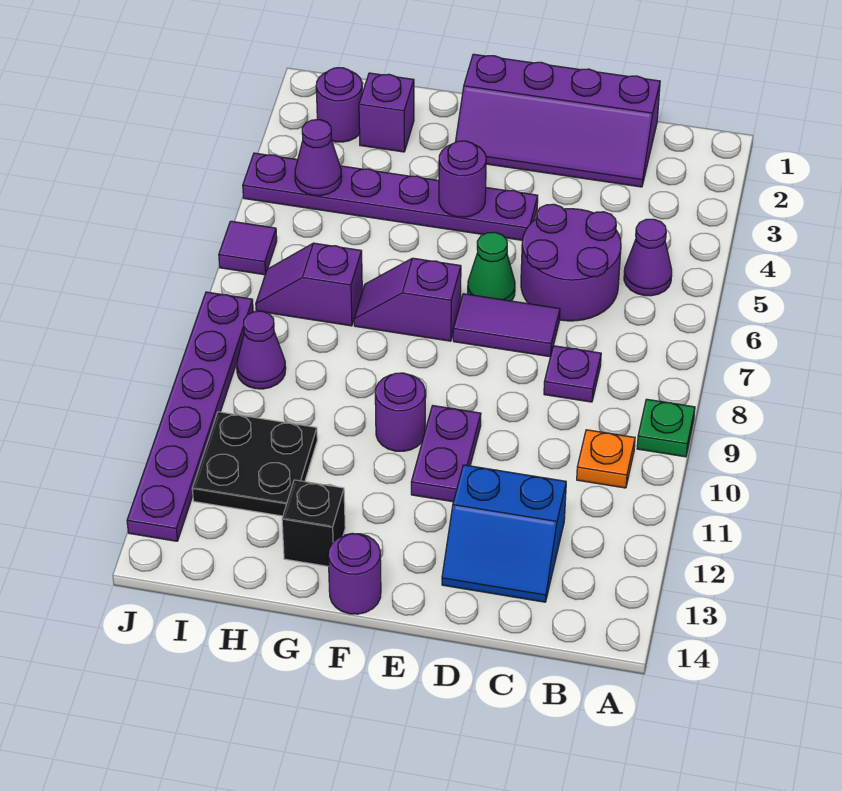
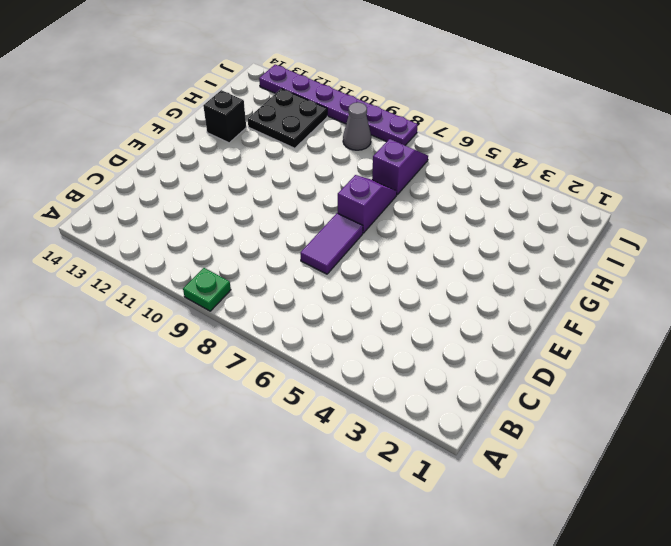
grey 1x1 cone [343,102,371,150] -> purple 1x1 cone [237,311,286,389]
none -> purple 1x1 cone [624,219,672,296]
none -> orange 1x1 plate [577,430,635,488]
none -> purple 2x4 slope [456,54,660,187]

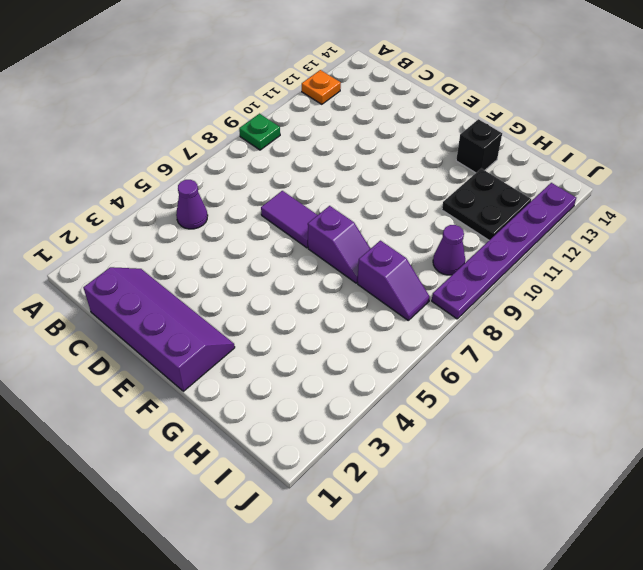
orange 1x1 plate [302,70,341,104] -> orange 1x1 plate moved to [577,430,635,488]
none -> purple 2x2 round brick [521,204,621,321]
none -> purple 1x1 plate [544,346,601,402]
none -> blue 2x2 slope [442,465,566,602]

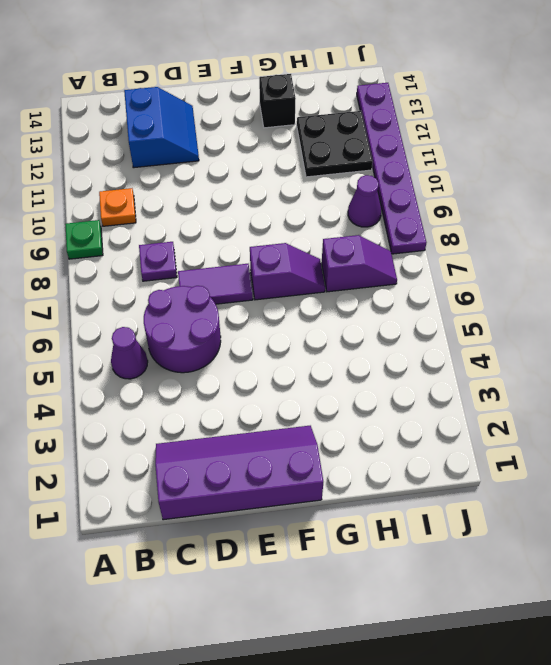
blue 2x2 slope [124,87,199,168] -> blue 2x2 slope turned to [442,465,566,602]
none -> purple 1x6 plate [243,153,538,240]
none -> green 1x1 cone [468,232,515,301]
none -> purple 1x2 plate [411,406,481,502]

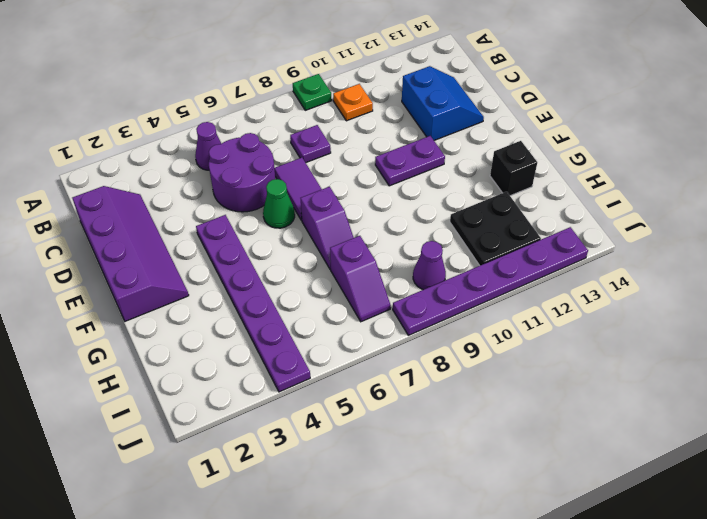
none -> purple 1x1 round brick [375,373,425,451]
none -> purple 1x1 round brick [328,533,381,614]
none -> purple 1x1 brick [359,73,414,152]

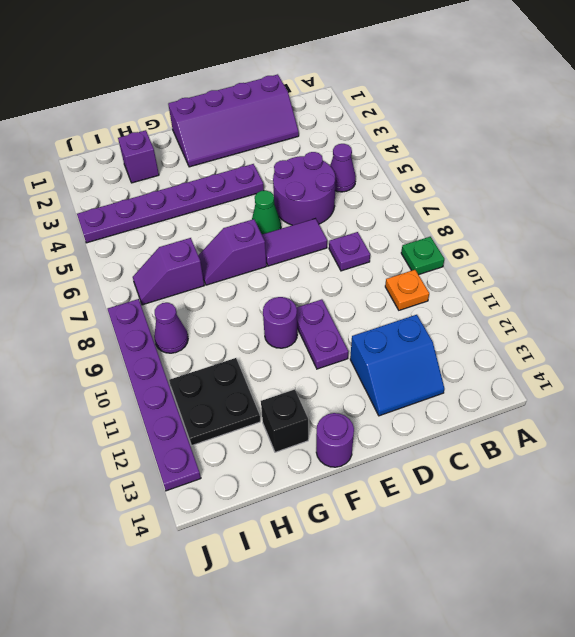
none -> purple 1x1 round brick [316,68,362,142]
none -> purple 1x1 tile [219,221,277,275]
none -> purple 1x1 round brick [439,141,486,217]

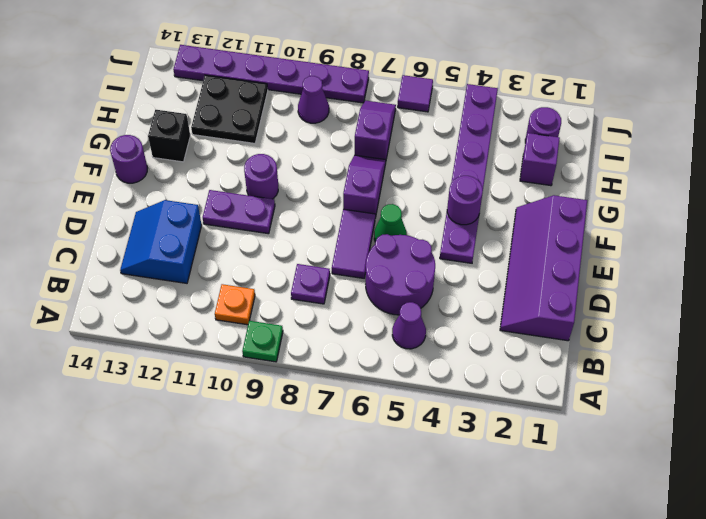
none -> purple 1x1 cone [295,120,342,195]

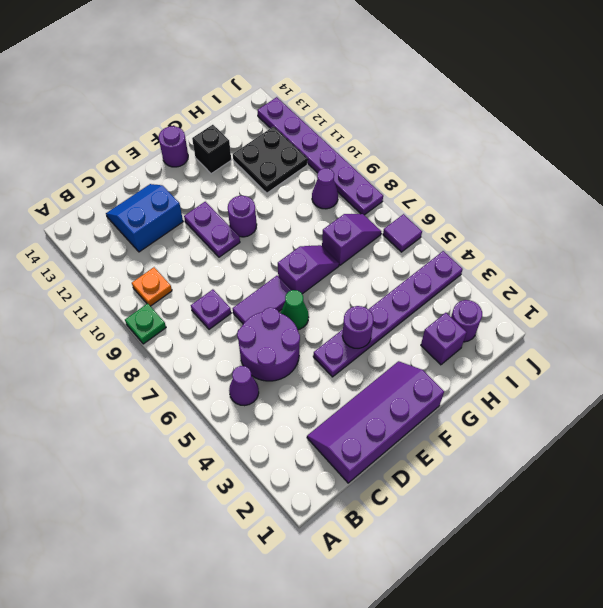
none -> purple 1x1 cone [295,120,342,195]

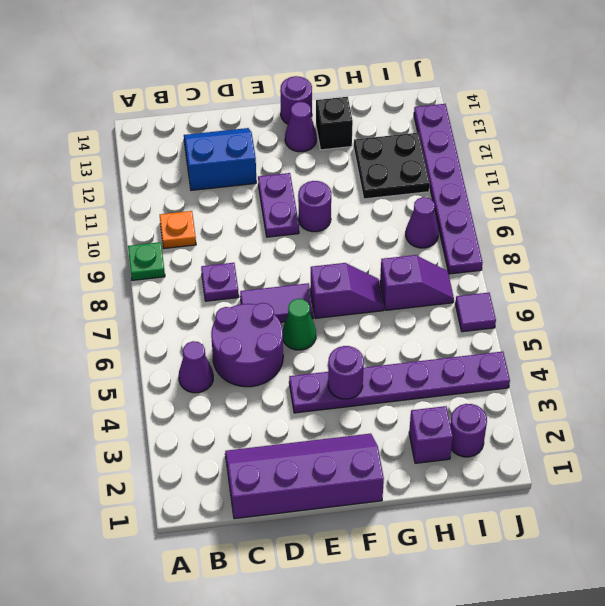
purple 1x1 cone [285,102,317,152] -> purple 1x1 cone moved to [295,120,342,195]

